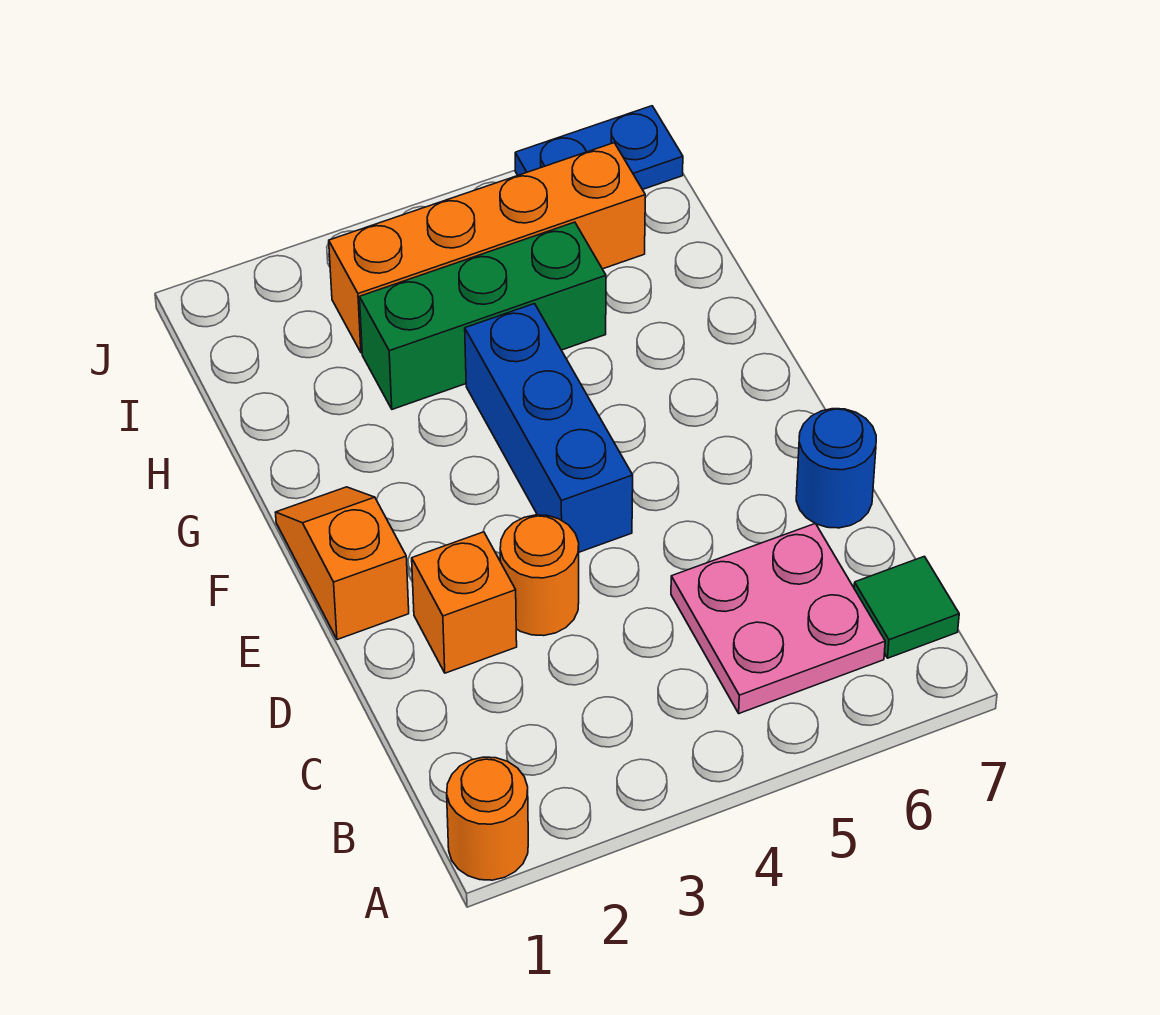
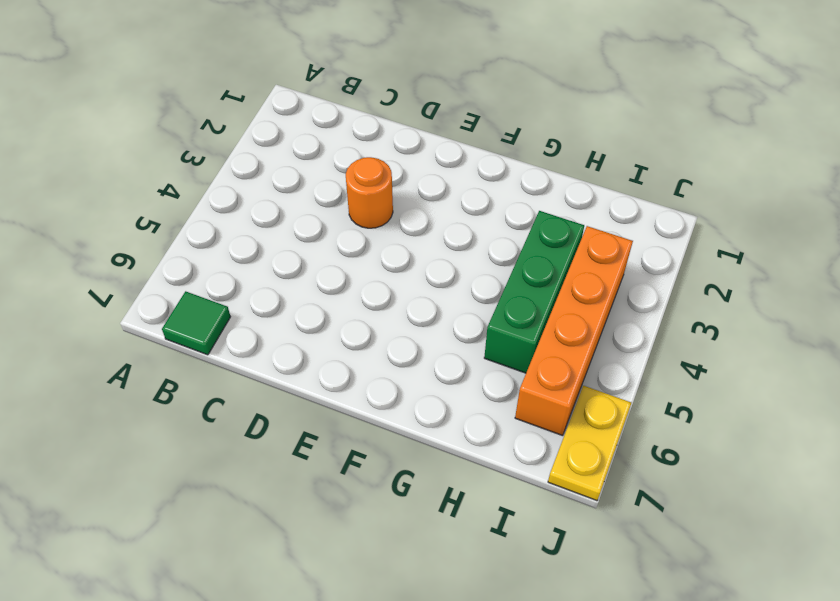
yellow 1x2 plate [548,386,631,501] -> blue 1x2 plate [515,106,683,189]
none -> orange 1x1 round brick [447,757,528,880]
none -> pink 2x2 plate [671,523,885,713]

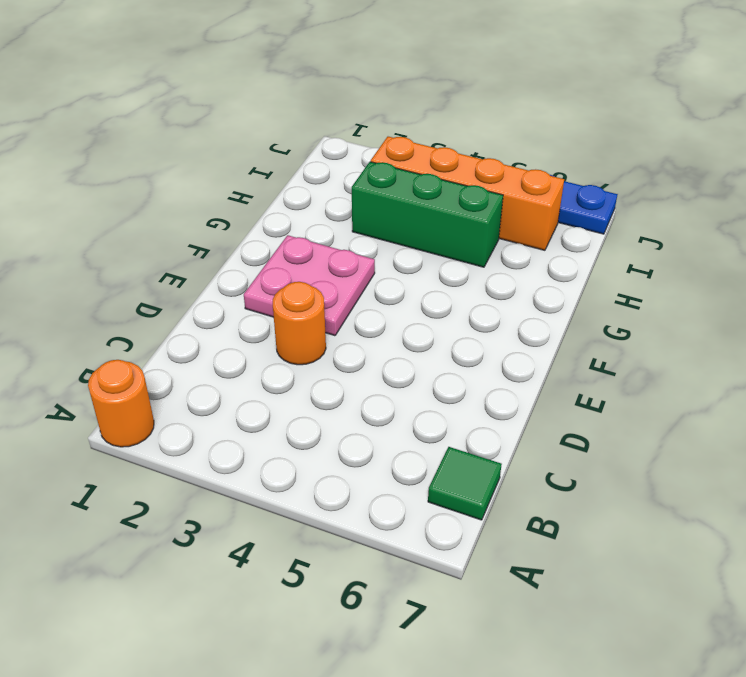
pink 2x2 plate [244,235,375,336] -> pink 2x2 plate moved to [671,523,885,713]
none -> orange 1x1 brick [412,532,517,673]
none -> blue 1x1 round brick [796,409,876,528]

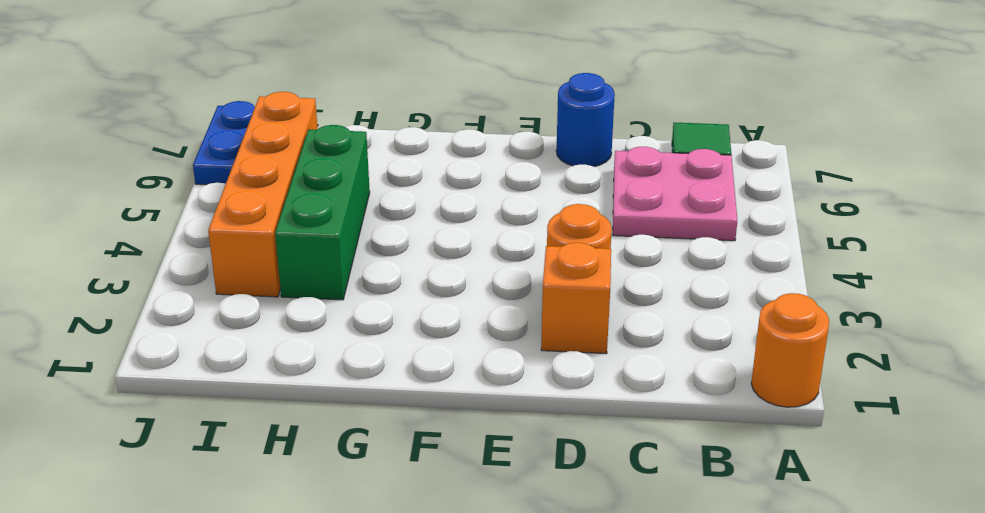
none -> orange 1x2 slope [275,487,409,640]
none -> blue 1x3 brick [465,304,633,552]

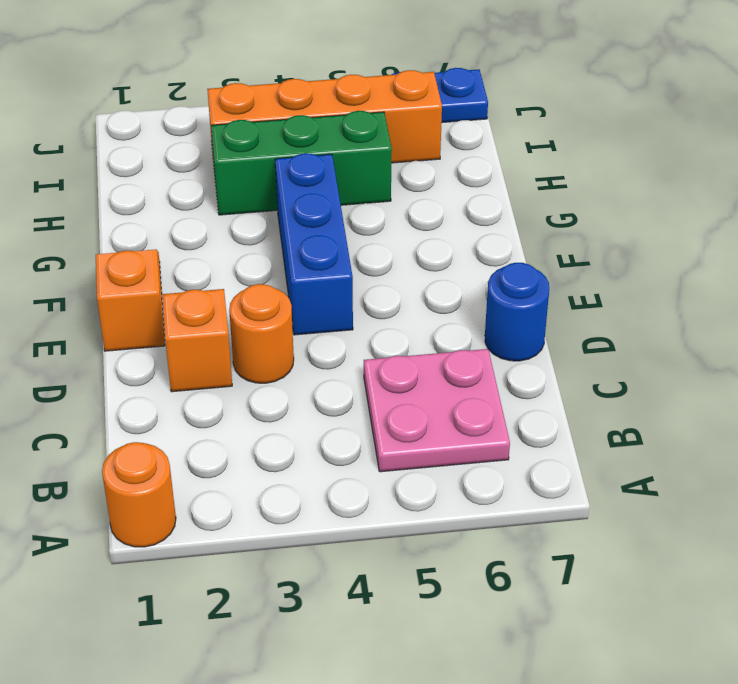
none -> green 1x1 tile [854,556,959,658]

